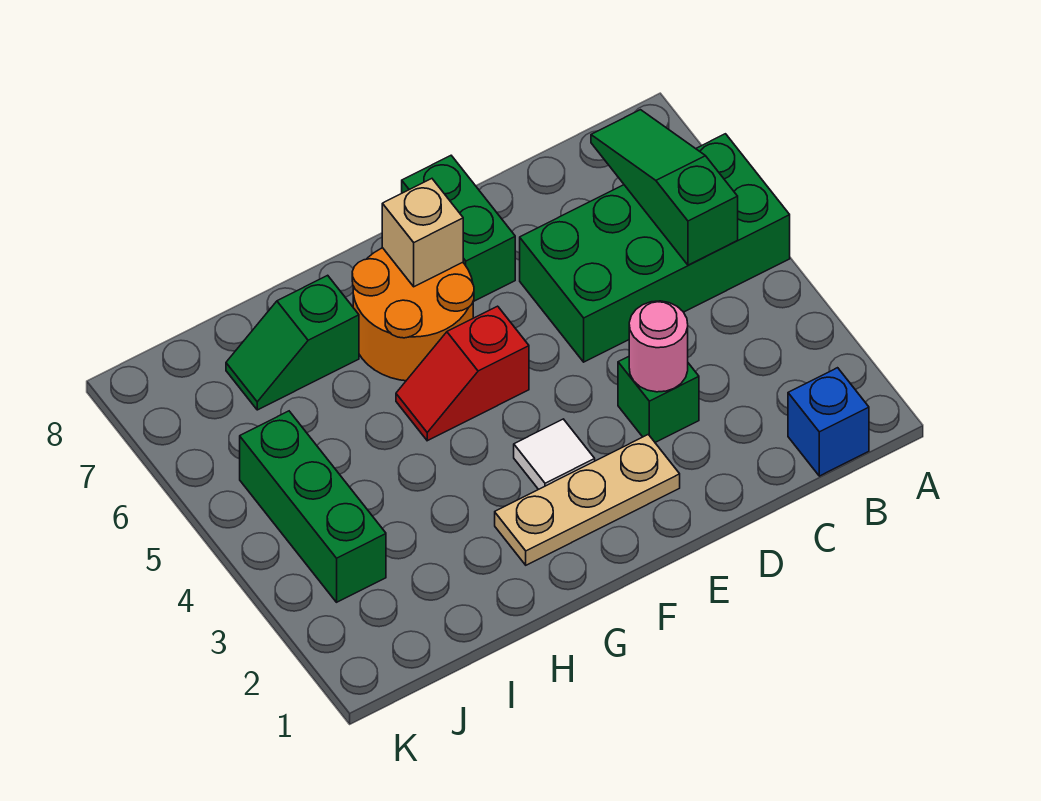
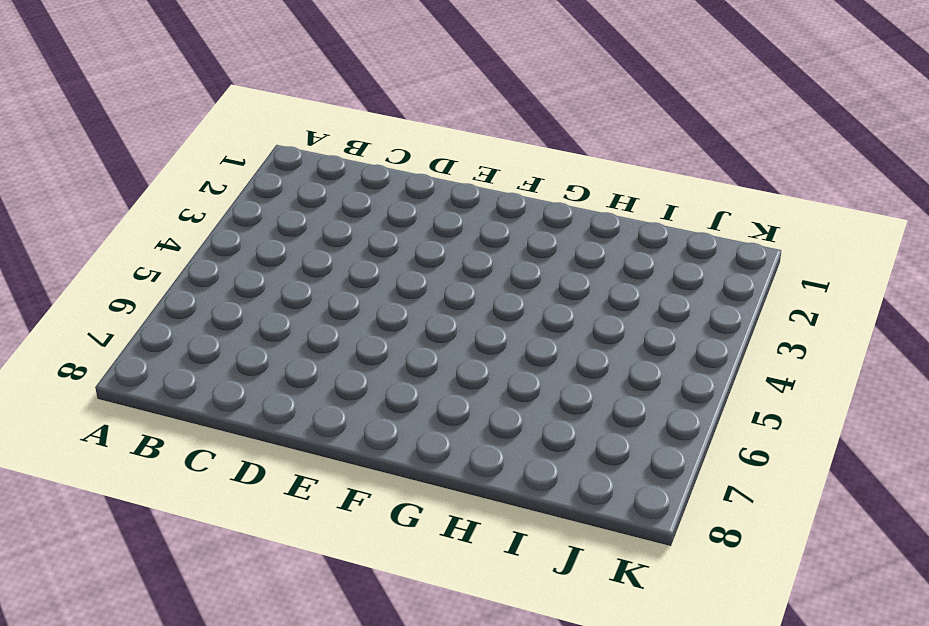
none -> green 2x4 brick [520,134,790,362]
none -> blue 1x1 brick [788,368,869,476]
none -> green 1x1 brick [618,357,699,442]

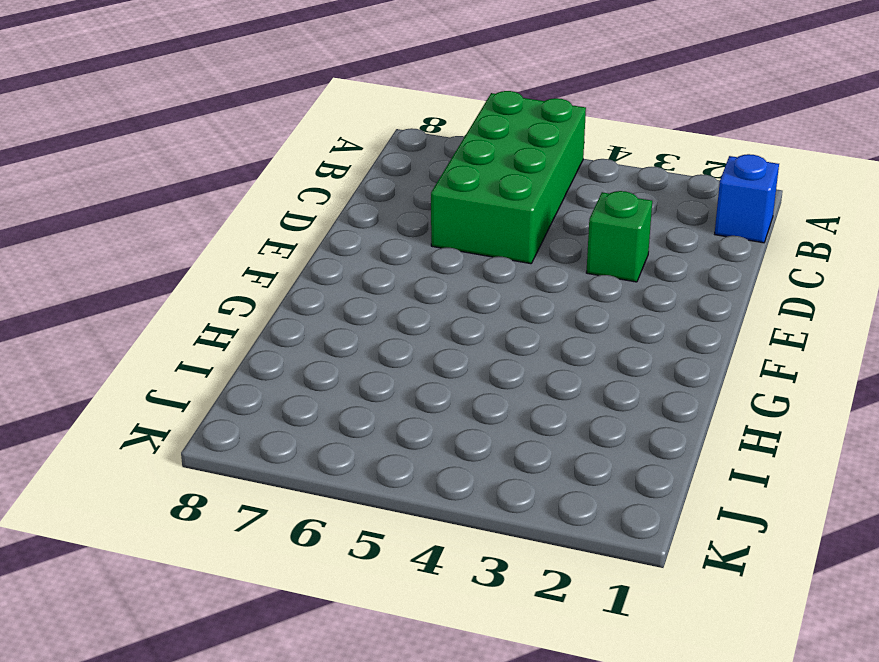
none -> tan 1x3 plate [495,434,680,565]
none -> green 1x2 brick [402,156,515,302]
none -> white 1x1 tile [514,419,595,489]

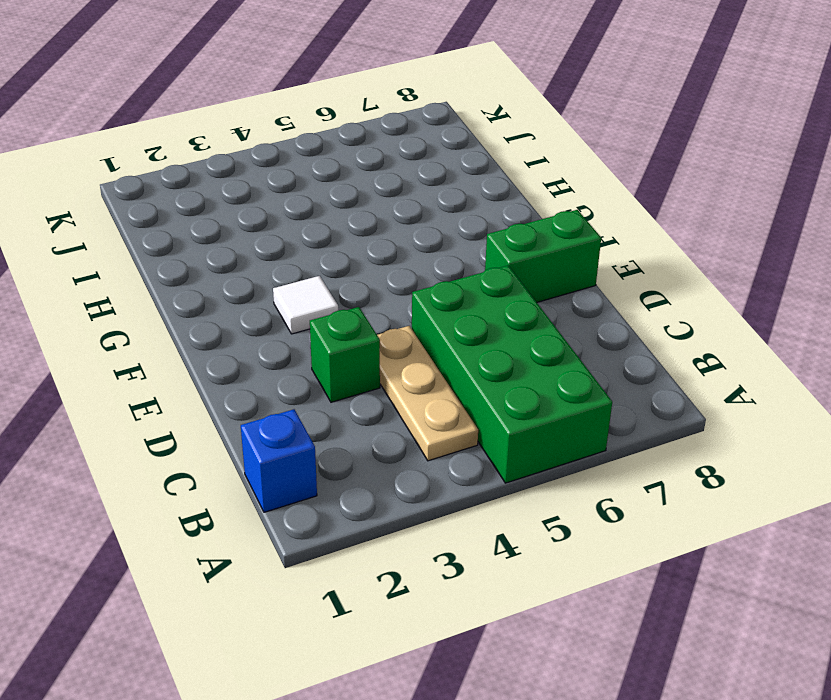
tan 1x3 plate [377,326,478,461] -> tan 1x3 plate moved to [495,434,680,565]
none -> red 1x2 slope [396,306,529,441]
none -> orange 2x2 round brick [352,248,474,381]
none -> green 1x2 slope [226,275,359,410]

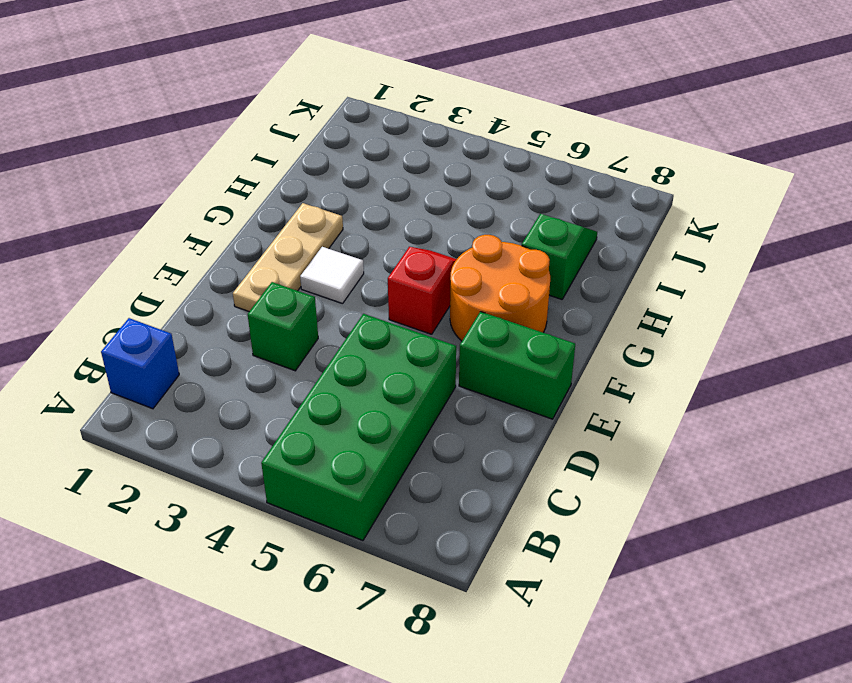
none -> green 1x3 brick [240,411,386,602]
none -> green 1x3 slope [591,110,738,265]
none -> pink 1x1 round brick [629,301,688,392]

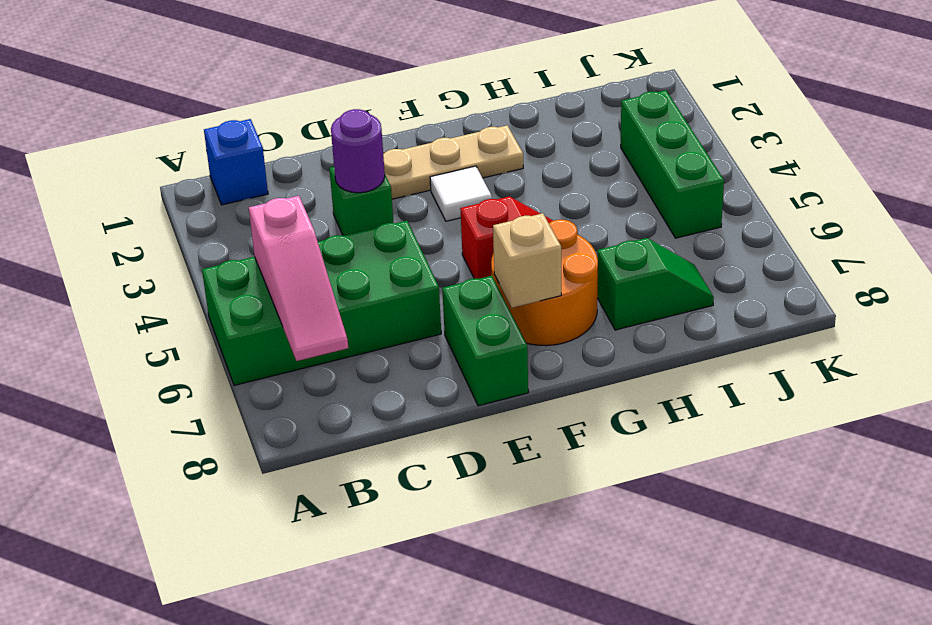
pink 1x3 slope [249,196,348,361] -> green 1x3 slope [591,110,738,265]
purple 1x1 round brick [331,109,385,193] -> pink 1x1 round brick [629,301,688,392]

